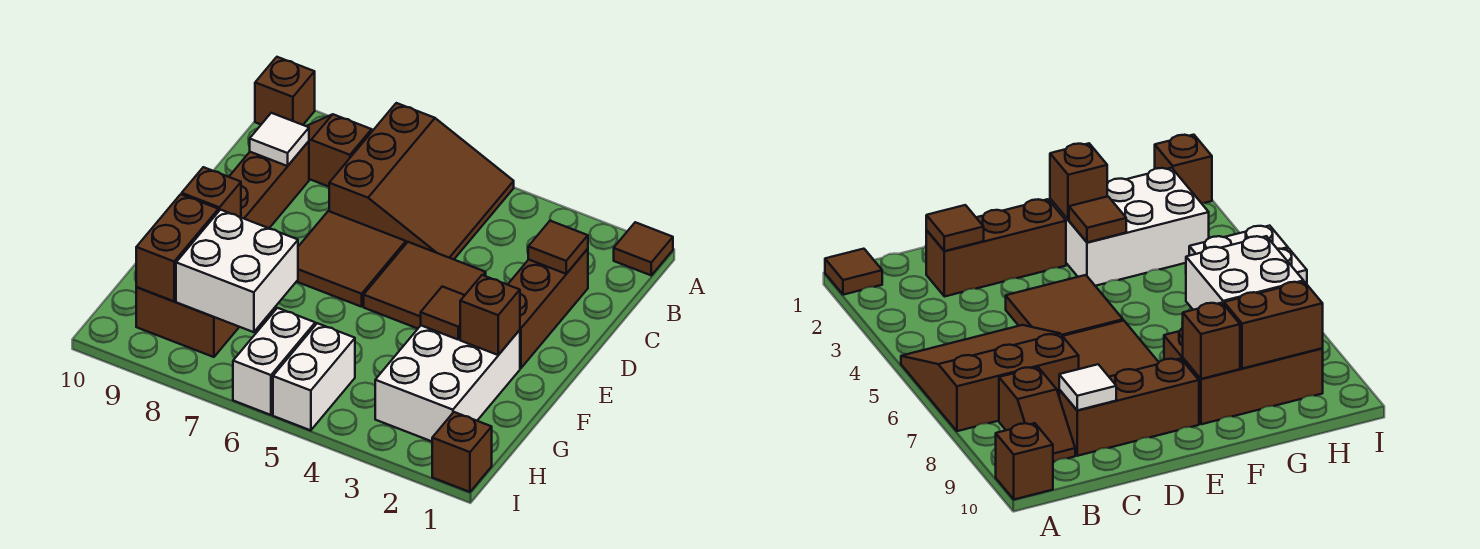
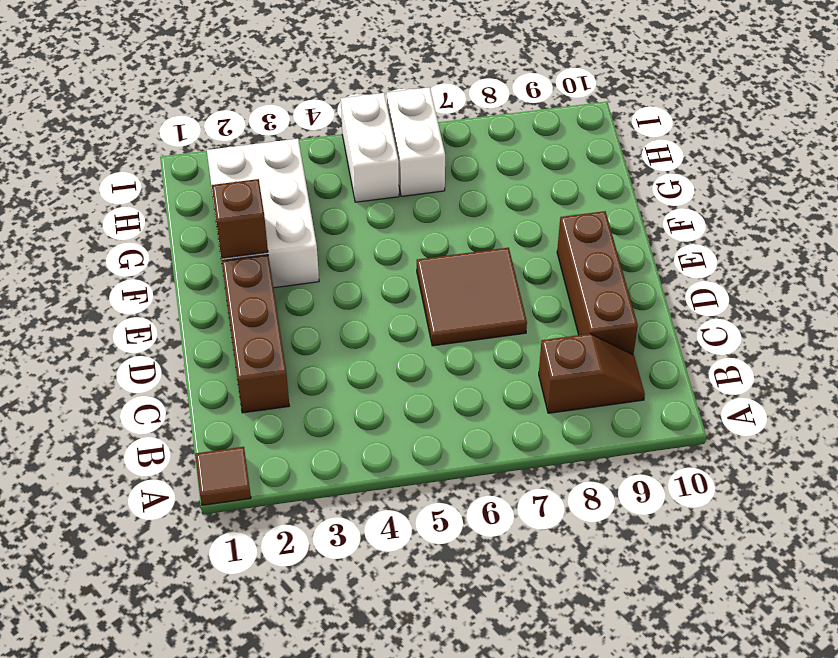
none -> brown 3x3 slope [329,103,514,259]
none -> brown 1x1 brick [255,57,315,125]
none -> brown 2x2 tile [364,242,486,328]

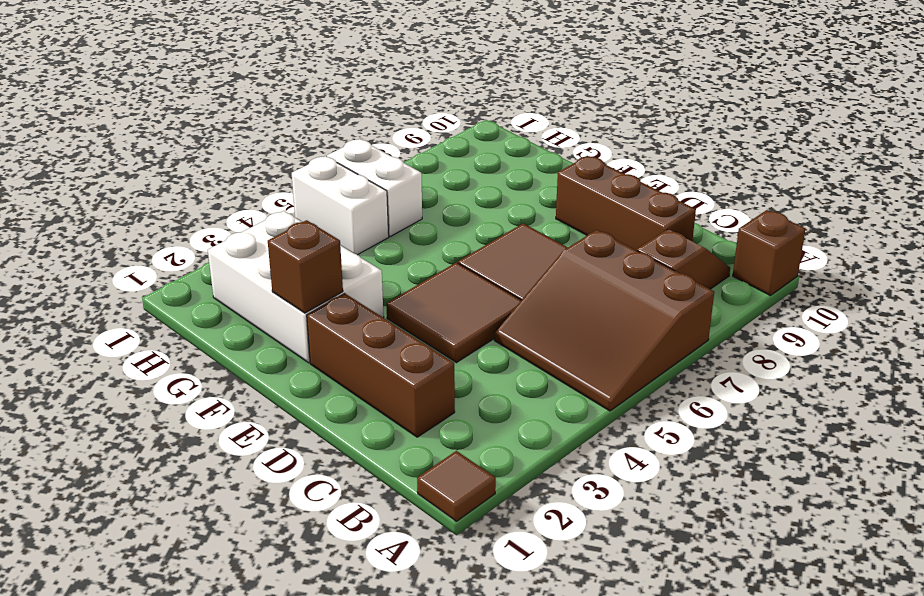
none -> brown 2x3 brick [136,287,239,357]
none -> brown 1x1 brick [432,412,492,492]
none -> brown 1x1 tile [528,221,588,274]

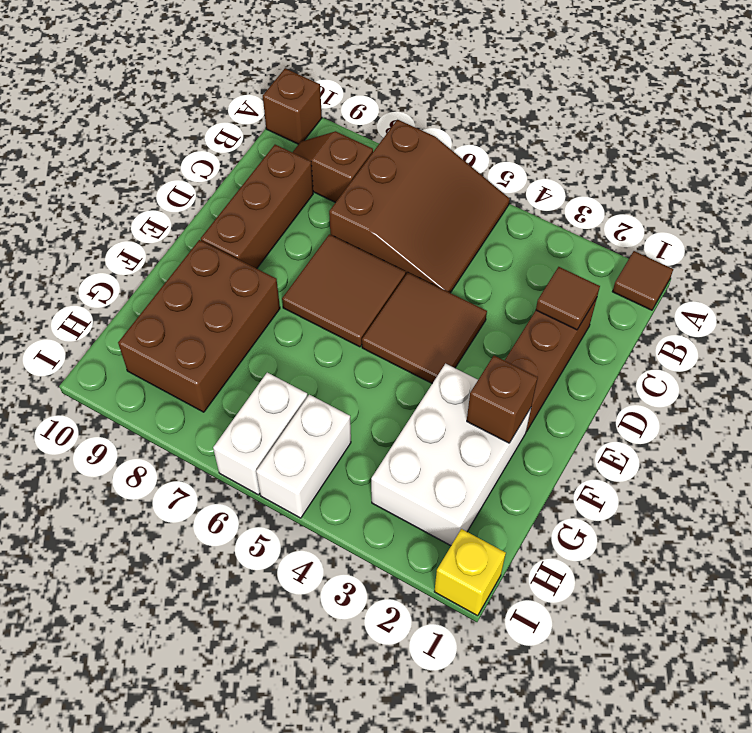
yellow 1x1 brick [434,529,506,616] -> brown 1x1 brick [432,412,492,492]
none -> white 1x1 tile [250,113,309,166]
none -> brown 1x1 tile [421,287,465,339]
none -> brown 1x1 brick [182,167,241,217]

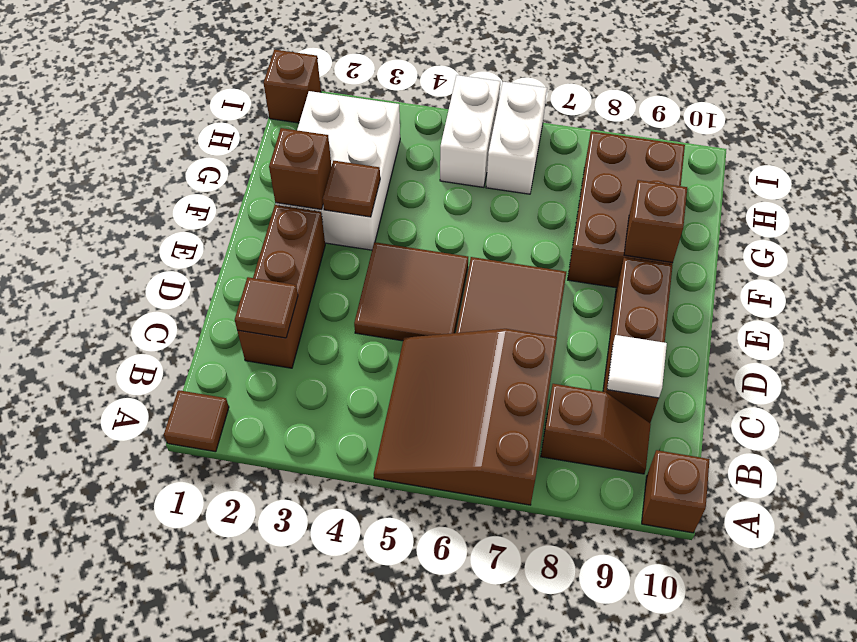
none -> white 2x2 brick [176,210,298,332]
none -> brown 1x2 brick [136,194,218,301]

